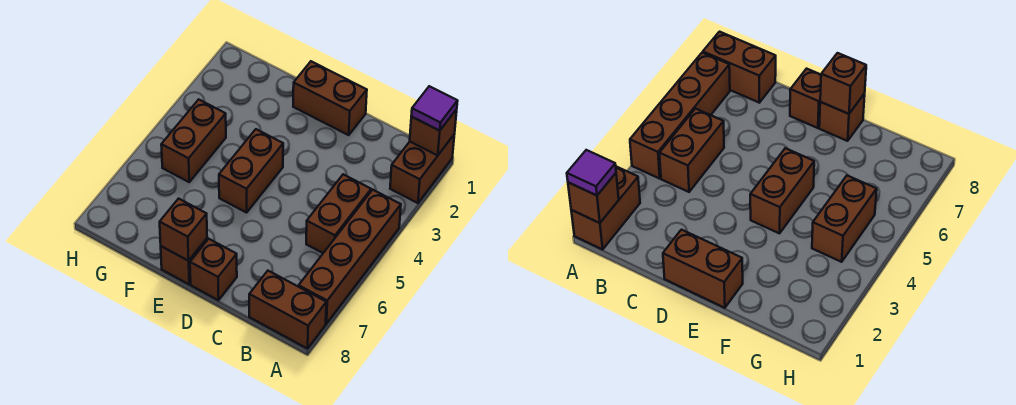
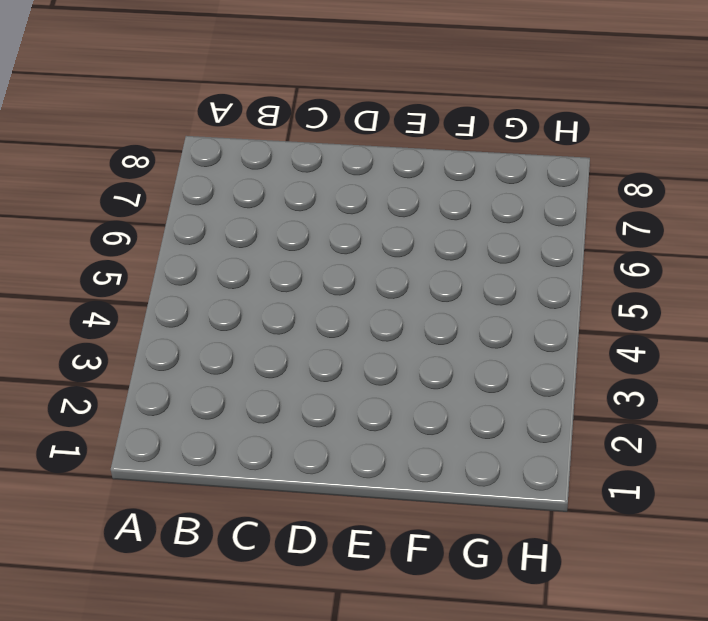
none -> brown 1x2 brick [390,134,455,203]
none -> brown 1x4 brick [299,190,401,324]
none -> brown 1x2 brick [249,271,326,349]

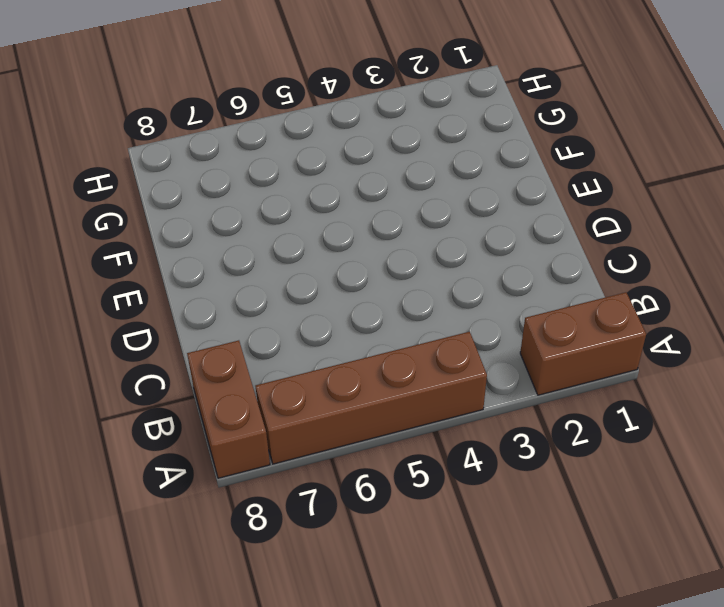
none -> brown 1x2 brick [306,174,371,253]
none -> brown 1x2 brick [293,61,367,135]
none -> brown 1x1 brick [190,239,237,300]

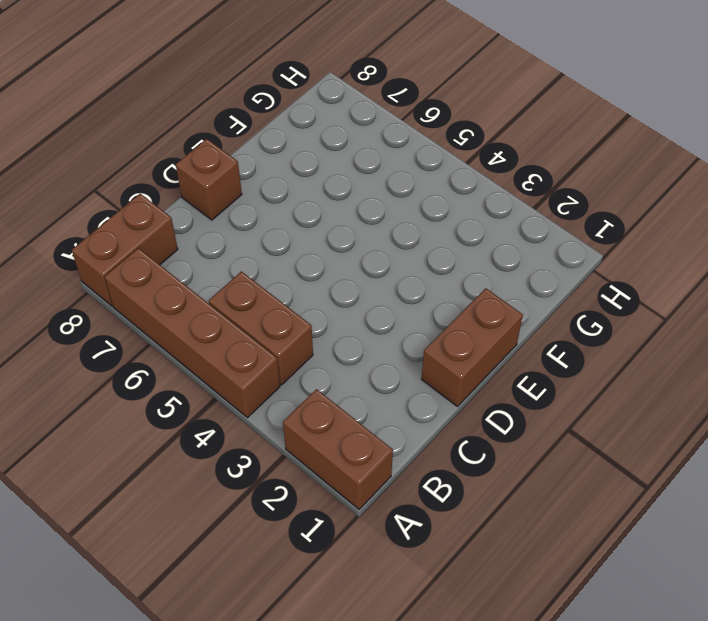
none -> brown 1x2 brick [219,129,283,213]
none -> brown 1x1 brick [161,239,207,284]
none -> brown 1x2 brick [161,100,226,182]

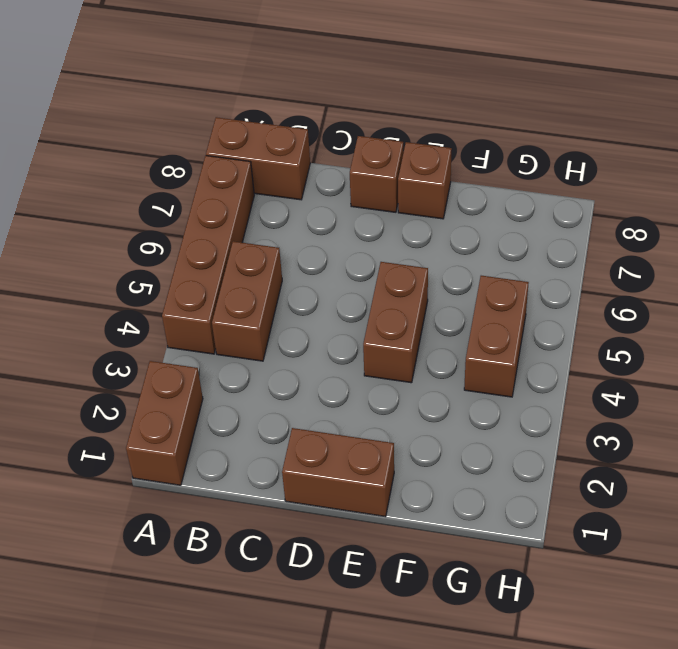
none -> brown 1x1 brick [410,109,457,156]
none -> brown 1x1 brick [160,199,207,261]
none -> purple 1x1 tile [411,86,458,131]

